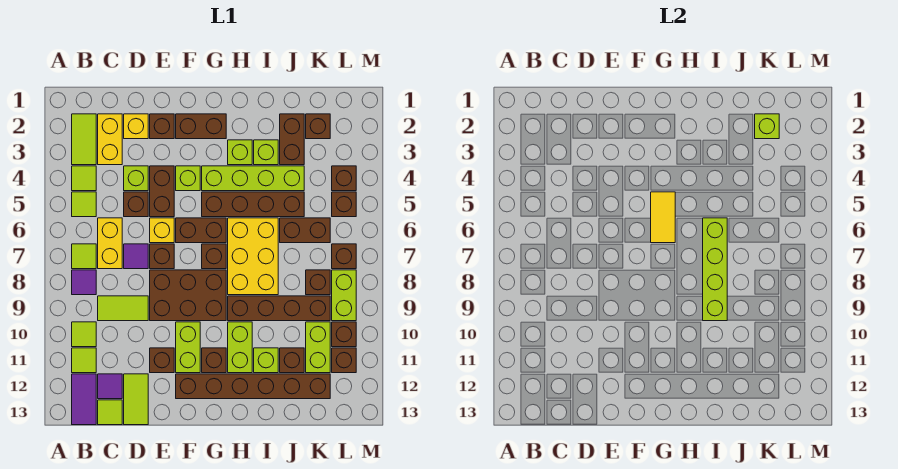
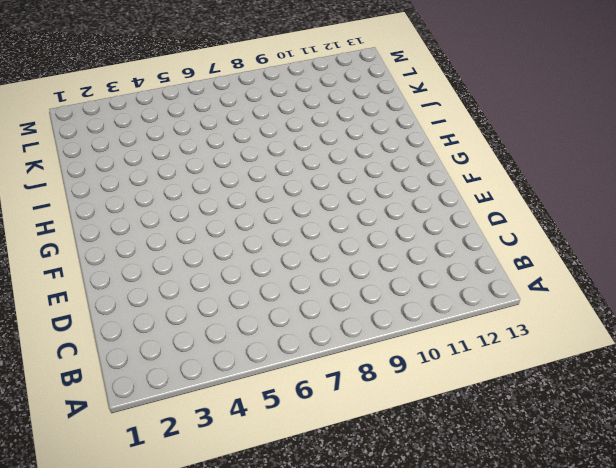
none -> lime 1x2 tile [72,114,96,165]
none -> lime 1x1 tile [72,166,96,191]
none -> lime 1x1 tile [72,192,96,217]
none -> lime 1x1 tile [72,244,96,269]

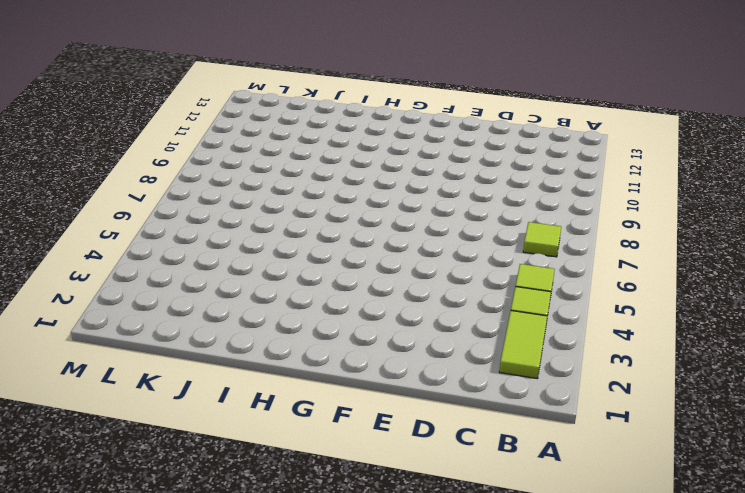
none -> purple 1x1 tile [72,270,96,295]
none -> lime 1x1 tile [72,322,96,347]
none -> lime 1x1 tile [72,348,96,373]
none -> purple 1x2 tile [72,374,96,425]

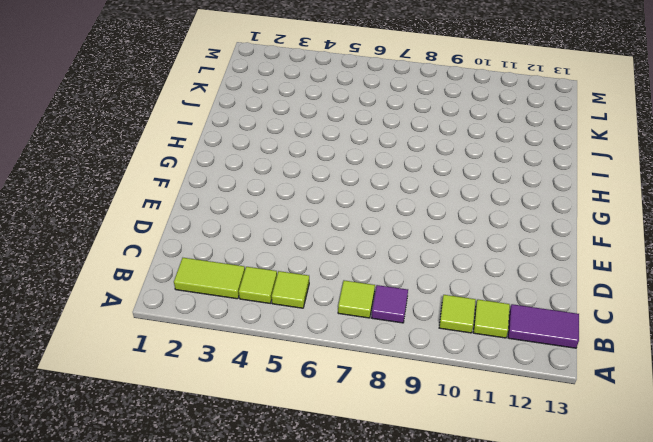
none -> yellow 1x2 brick [98,114,122,165]
none -> yellow 1x2 brick [98,218,122,269]
none -> lime 1x2 tile [98,296,148,321]
none -> purple 1x1 tile [98,374,122,399]

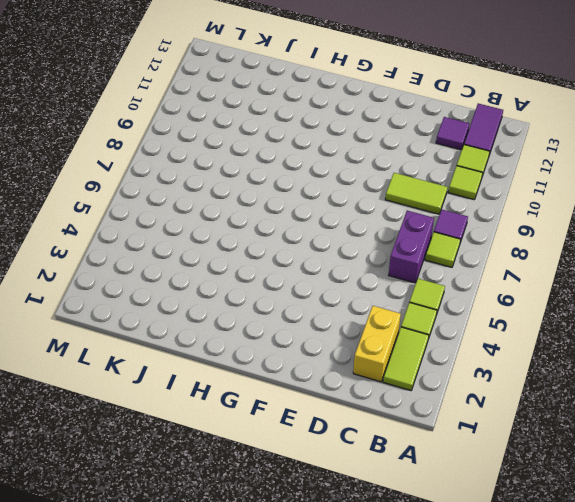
purple 1x2 brick [389,211,434,283] -> yellow 1x2 brick [98,218,122,269]
none -> lime 1x1 tile [98,400,122,425]
none -> yellow 1x1 brick [124,114,148,139]
none -> lime 1x1 brick [124,166,148,191]
none -> brown 1x1 brick [124,192,148,217]

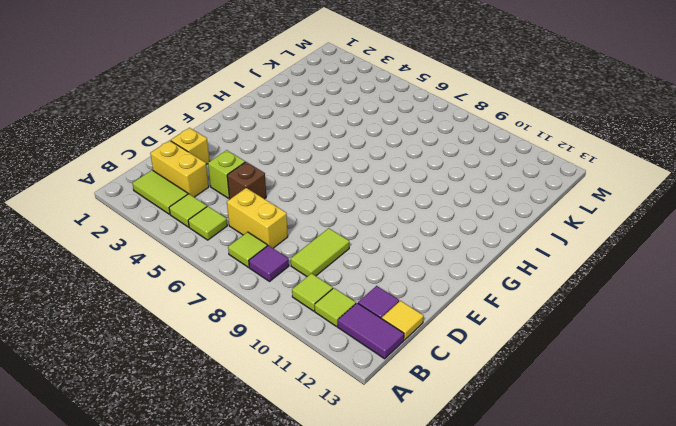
yellow 1x1 tile [382,301,423,340] -> lime 1x1 tile [98,400,122,425]
none -> purple 1x1 tile [124,244,148,269]
none -> lime 1x2 tile [124,374,148,425]
none -> brown 1x1 brick [150,114,174,139]
none -> brown 1x2 brick [150,166,174,217]

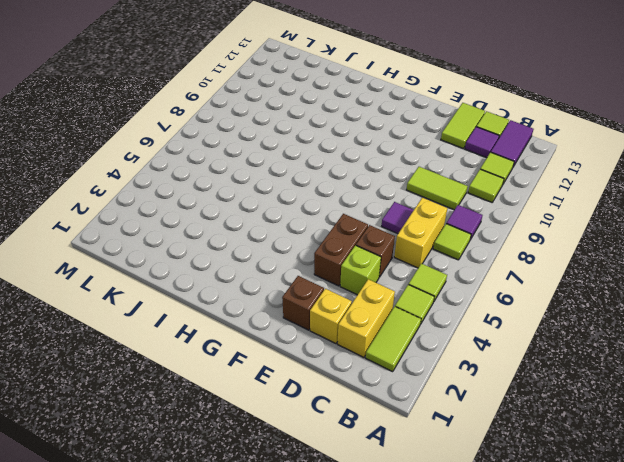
none -> yellow 1x1 brick [150,218,174,243]
none -> brown 1x1 brick [150,244,174,269]
none -> brown 2x3 brick [150,270,226,321]
none -> brown 1x1 brick [150,348,174,373]

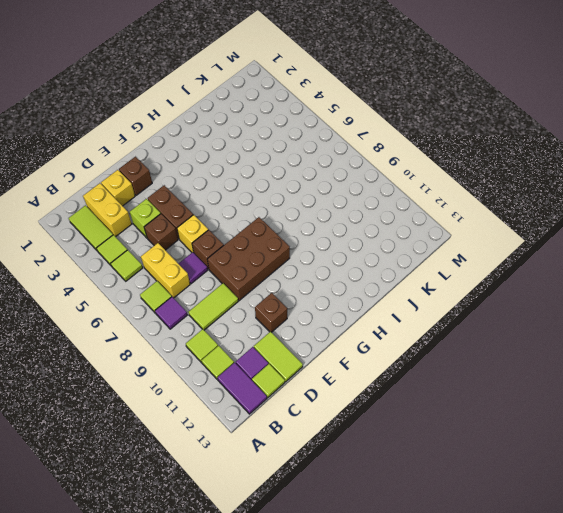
none -> brown 1x2 brick [176,114,226,139]
none -> lime 1x1 brick [176,166,200,191]
none -> brown 1x2 brick [176,218,226,243]
none -> lime 1x2 brick [176,322,200,373]

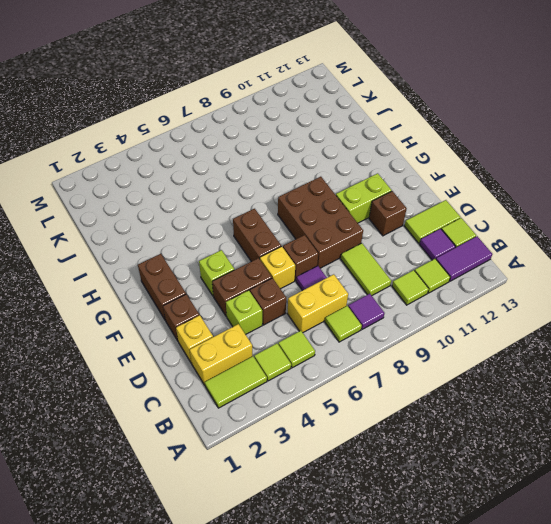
none -> brown 1x6 brick [176,374,330,399]
none -> lime 1x4 brick [202,166,304,191]
none -> brown 1x4 brick [202,192,304,217]
none -> brown 1x1 brick [202,244,226,269]

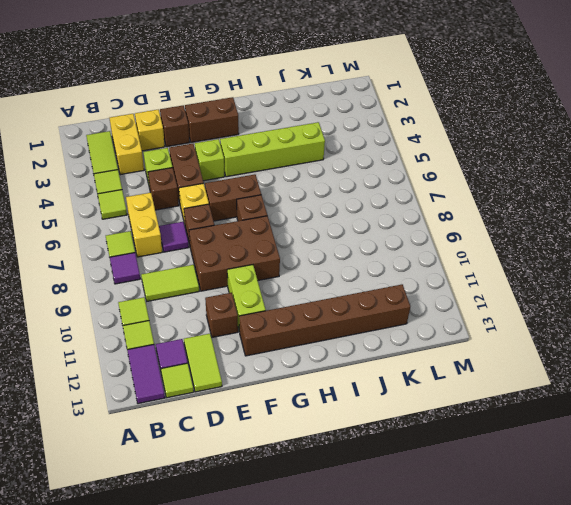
none -> brown 1x4 brick [202,192,304,217]
none -> brown 1x1 brick [202,348,226,373]
none -> lime 1x1 brick [228,140,252,165]
none -> yellow 2x3 brick [228,218,278,295]

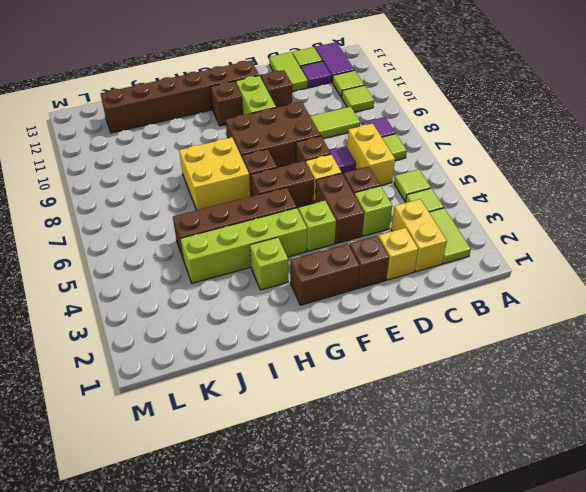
yellow 2x2 brick [179,137,250,210] -> yellow 2x3 brick [228,218,278,295]
none -> brown 1x4 brick [228,296,330,321]
none -> lime 1x2 brick [228,322,252,373]
none -> lime 1x1 brick [254,140,278,165]
none -> lime 1x1 brick [254,348,278,373]

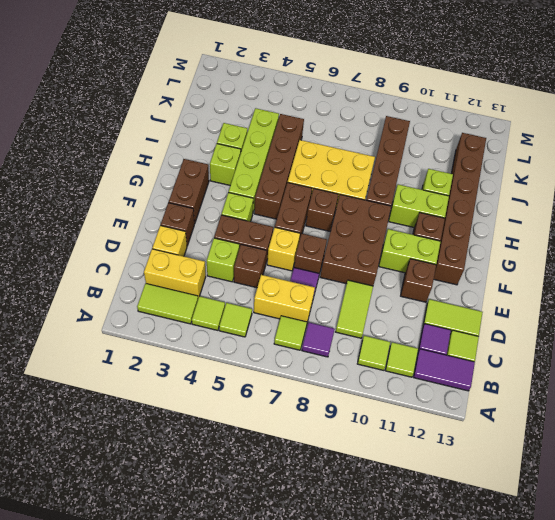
none -> brown 1x2 brick [280,114,304,165]
none -> brown 1x2 brick [280,218,330,243]
none -> brown 1x1 brick [280,348,304,373]
none -> brown 1x1 brick [306,114,330,139]

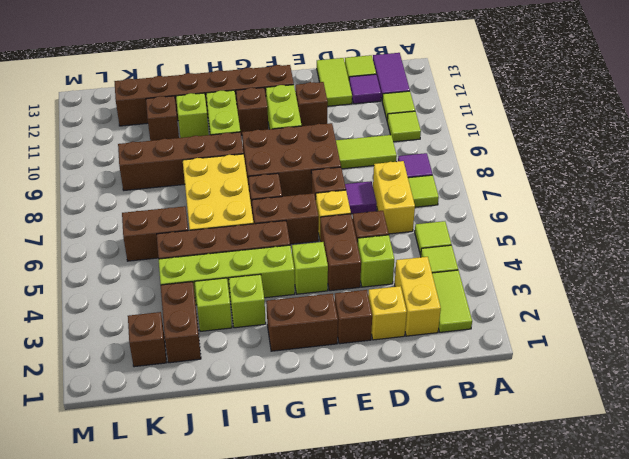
none -> brown 1x1 brick [306,270,330,295]
none -> lime 1x2 brick [306,322,330,373]
none -> brown 1x1 brick [332,166,356,191]
none -> brown 1x1 brick [332,192,356,217]

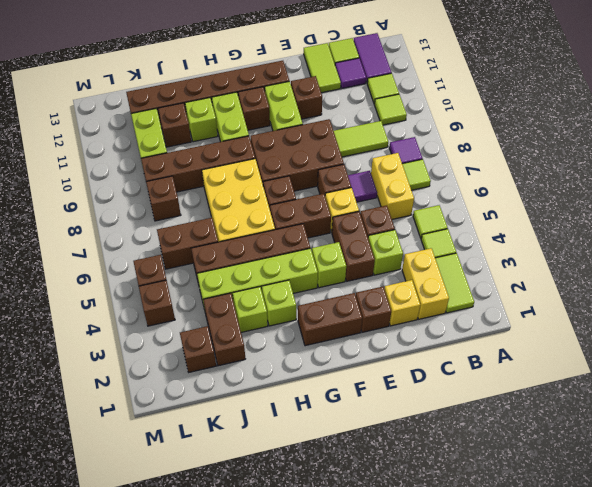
none -> brown 1x1 brick [332,244,356,269]
none -> lime 1x2 brick [332,270,356,321]
none -> brown 1x1 brick [332,322,356,347]
none -> brown 1x1 brick [332,348,356,373]

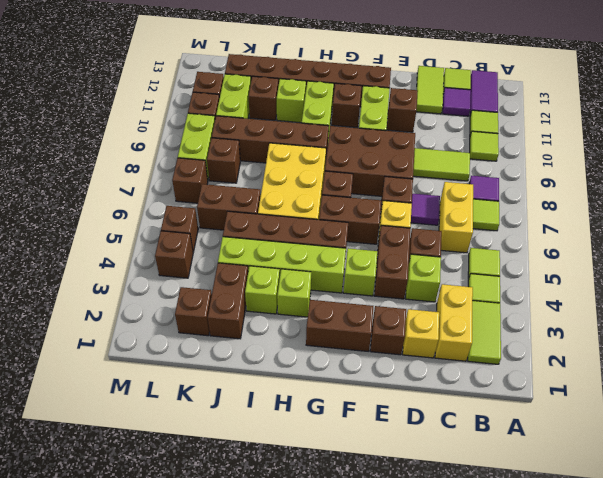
none -> yellow 1x2 tile [651,192,675,243]
none -> lime 1x4 brick [703,218,727,321]
none -> lime 1x1 brick [755,114,779,139]

